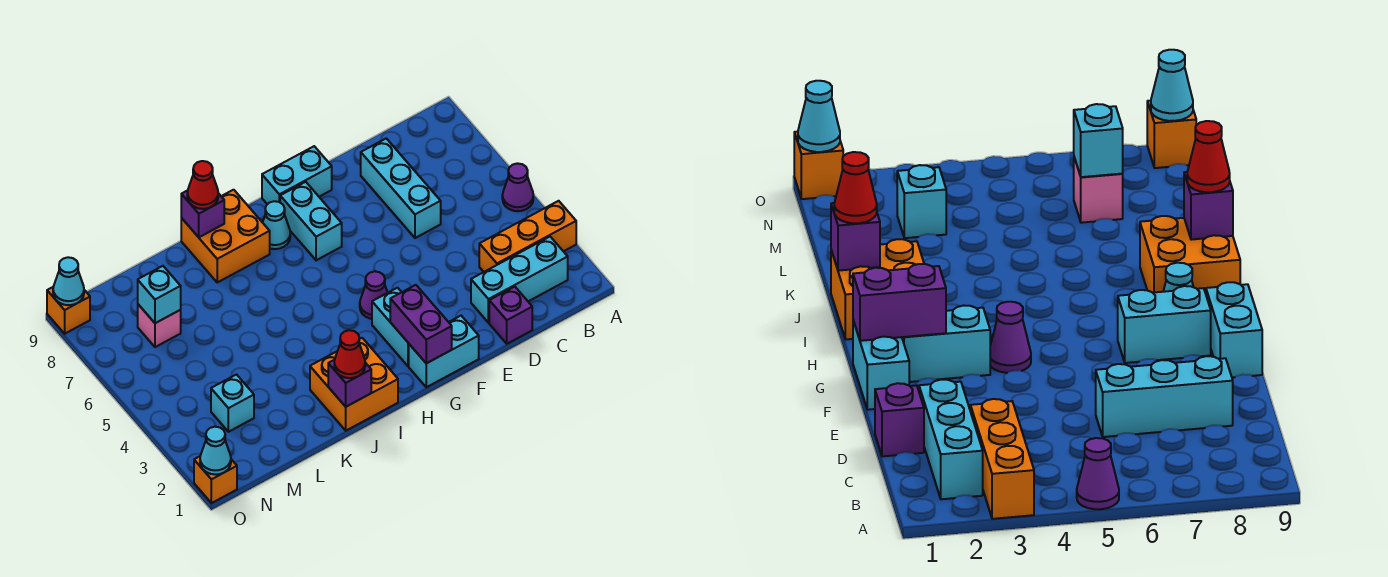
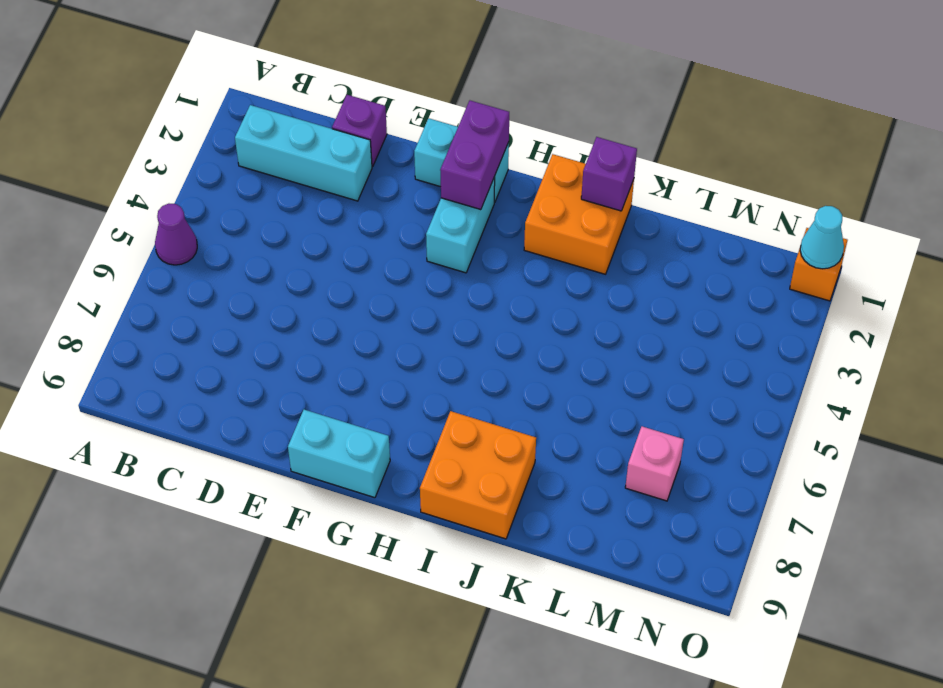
none -> orange 1x3 brick [479,201,576,272]
none -> cyan 1x3 brick [361,138,441,238]
none -> purple 1x1 cone [360,271,388,319]

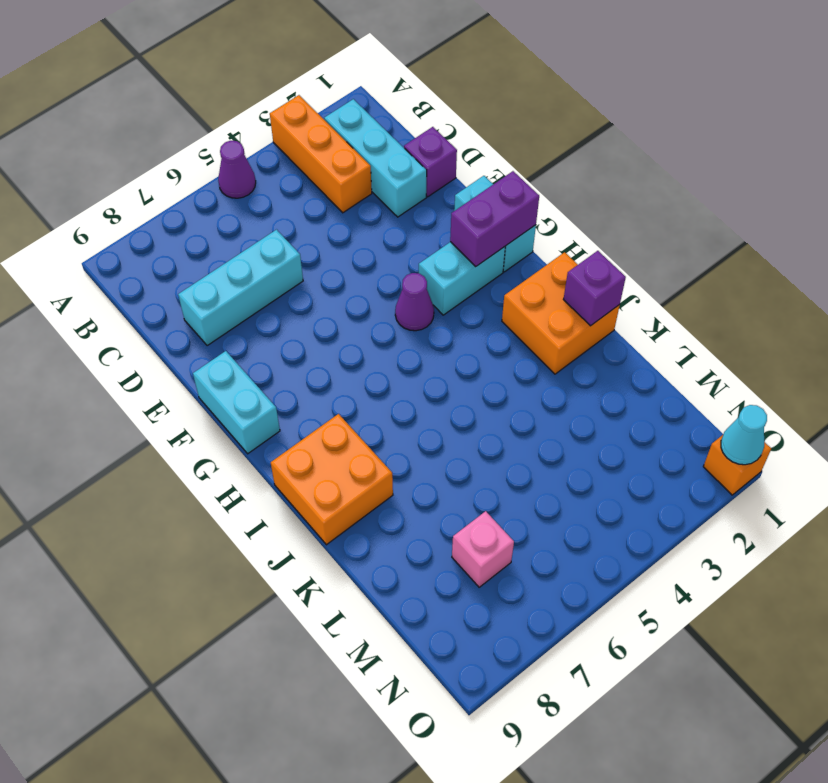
none -> cyan 1x2 brick [280,182,342,260]
none -> cyan 1x1 cone [263,201,290,249]
none -> cyan 1x1 brick [211,375,254,432]

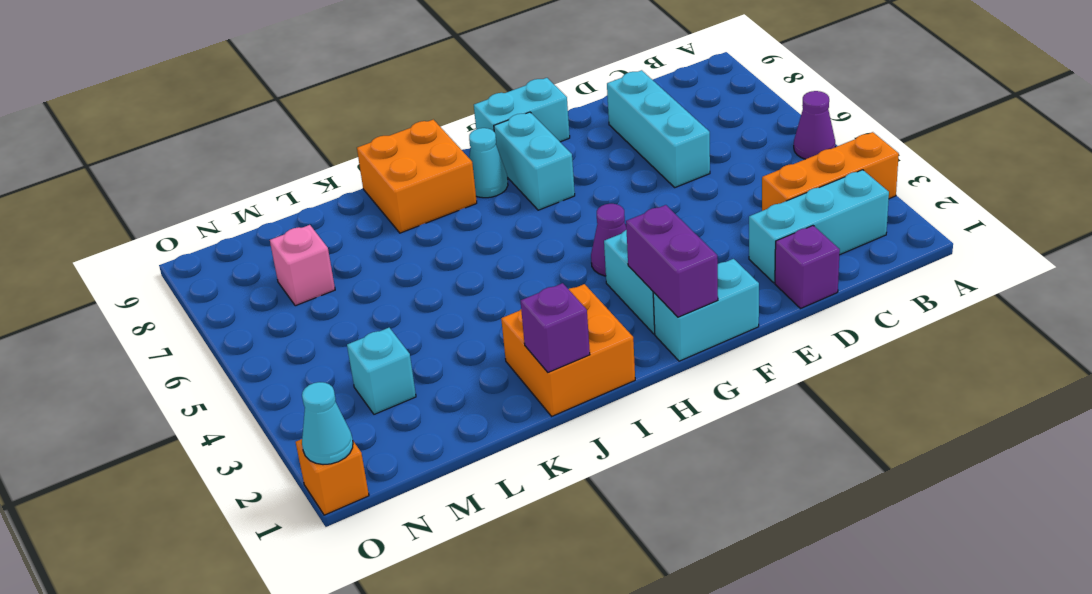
none -> orange 1x1 brick [47,287,90,334]
none -> purple 1x1 brick [181,191,224,237]
none -> cyan 1x1 brick [138,266,181,323]

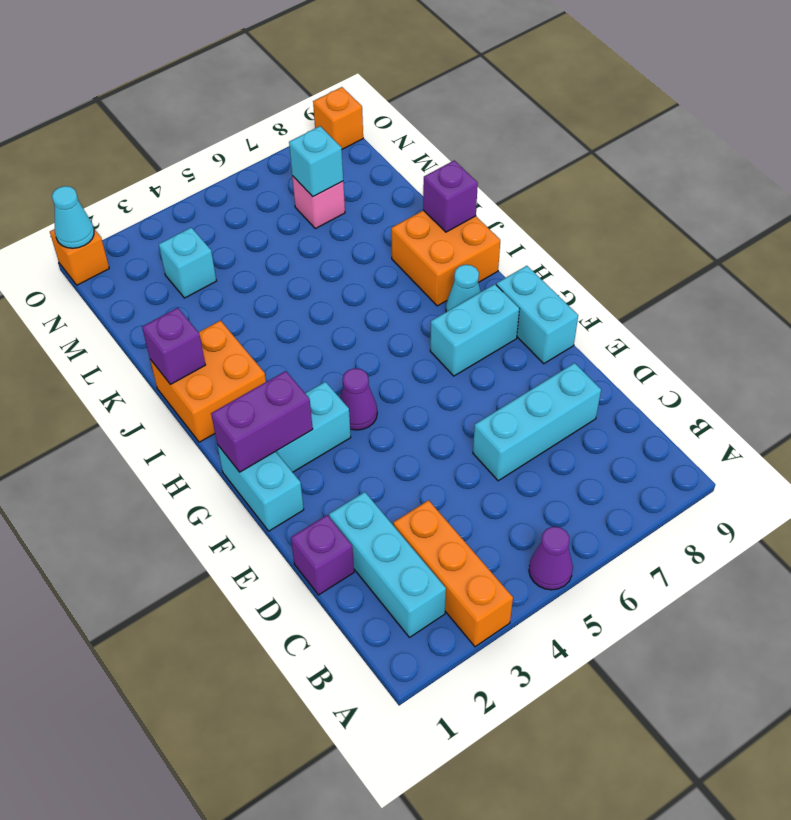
none -> cyan 1x1 cone [53,257,84,305]
none -> red 1x1 cone [334,330,365,378]
none -> red 1x1 cone [187,161,218,209]

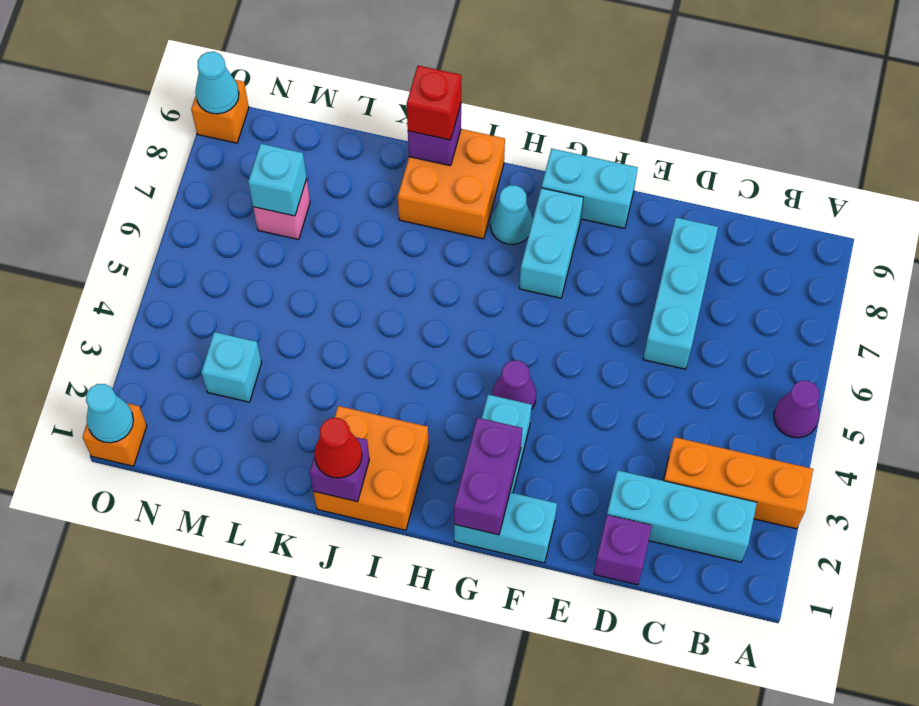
red 1x1 brick [406,66,461,140] -> red 1x1 cone [187,161,218,209]

